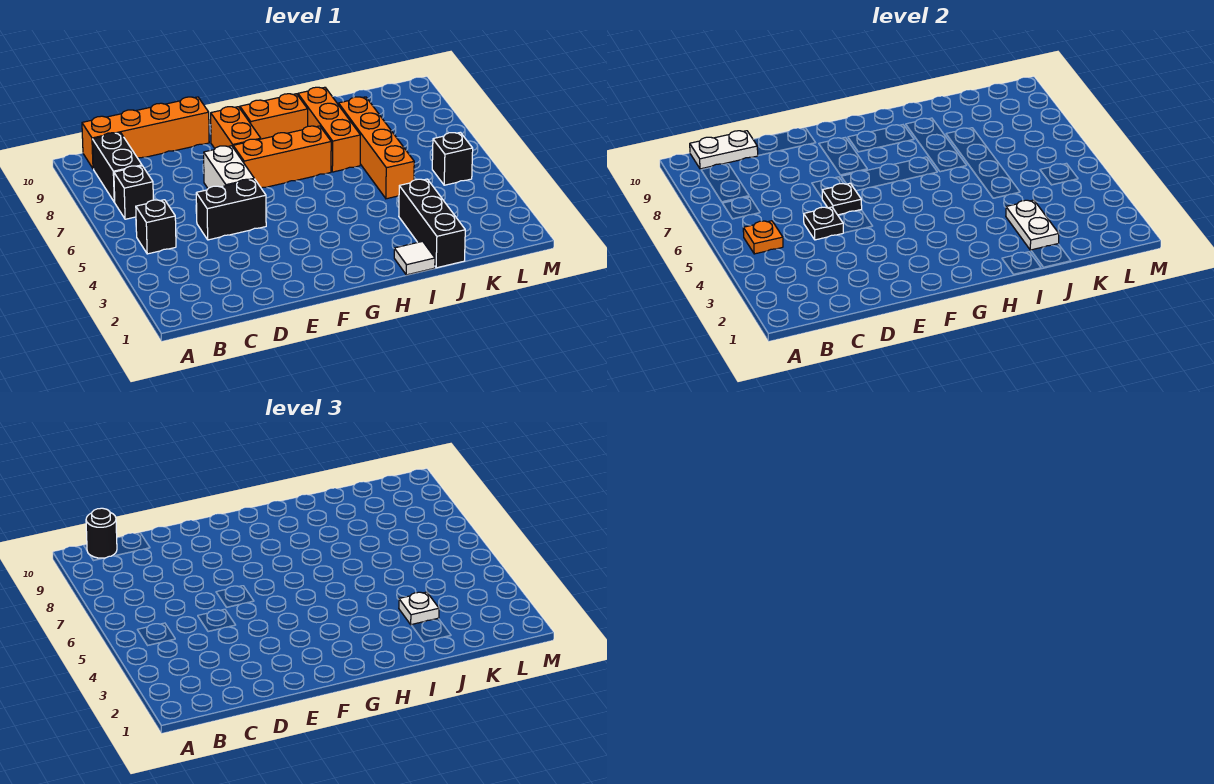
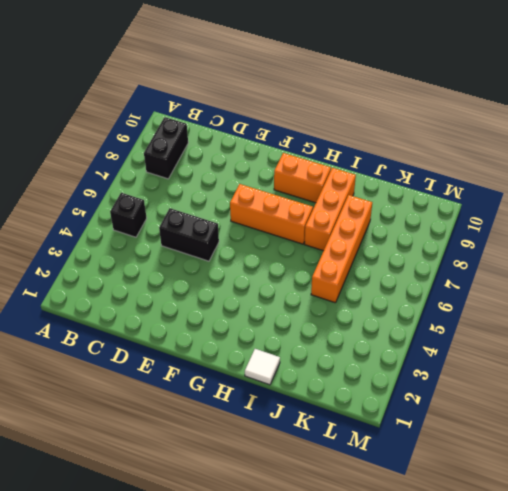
none -> black 1x1 brick [114,166,153,219]
none -> orange 1x4 brick [82,97,209,168]
none -> white 1x2 brick [204,146,254,188]

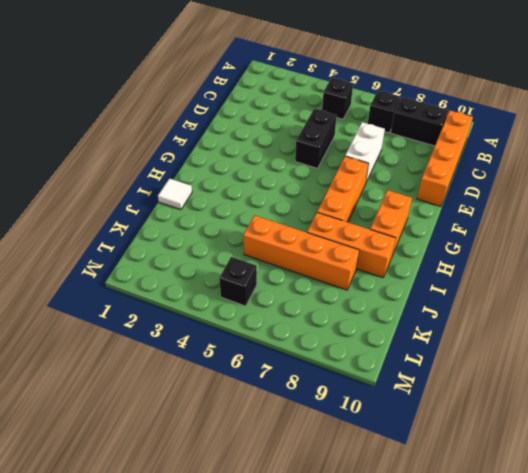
white 1x2 brick [345,122,385,182] -> white 1x2 brick turned to [204,146,254,188]
none -> orange 1x2 brick [211,107,261,148]
none -> black 1x3 brick [399,179,465,268]
none -> orange 1x1 plate [743,221,783,254]

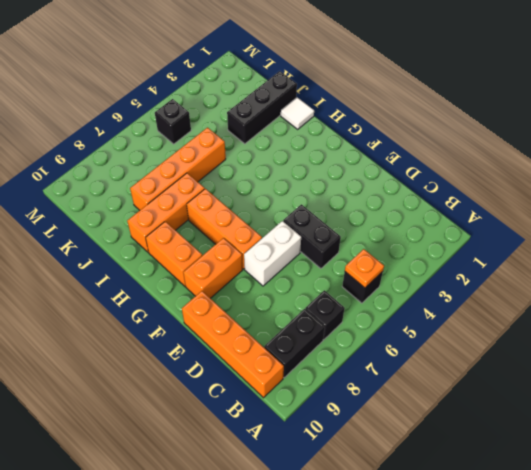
none -> white 1x2 plate [690,131,758,169]
none -> black 1x1 plate [804,207,843,240]
none -> black 1x1 plate [822,183,862,215]

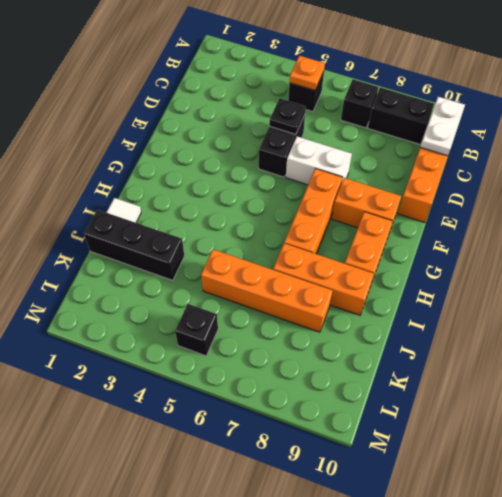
none -> black 1x1 plate [822,183,862,215]
none -> white 1x2 plate [1006,200,1059,250]
none -> black 1x1 round brick [86,508,117,558]

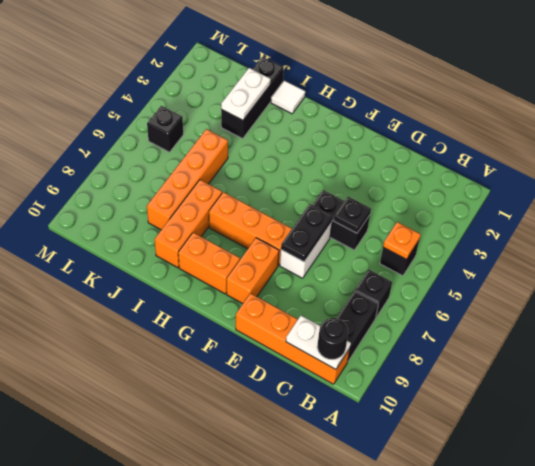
black 1x2 plate [281,204,333,262] -> black 1x1 plate [822,183,862,215]
none -> white 1x1 plate [399,592,439,625]

